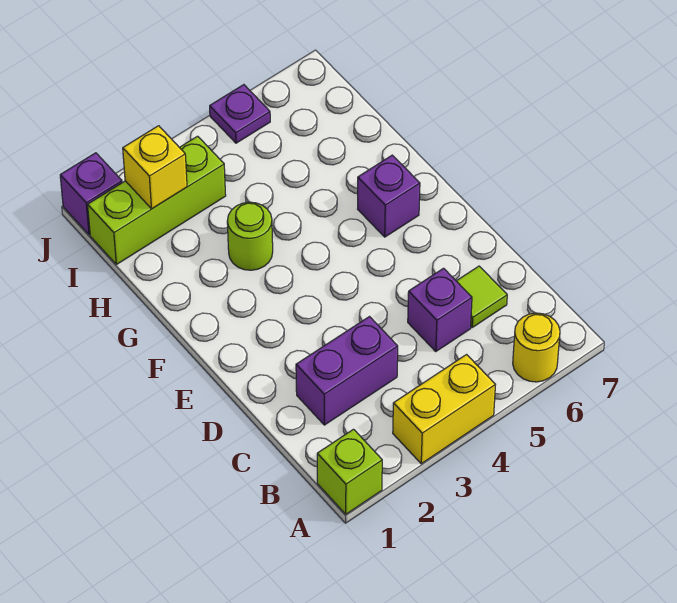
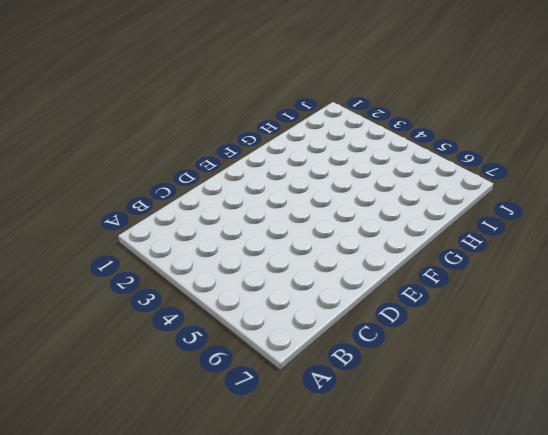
none -> lime 1x1 brick [317,429,382,514]
none -> yellow 1x2 brick [393,355,495,464]
none -> yellow 1x1 round brick [513,313,560,382]

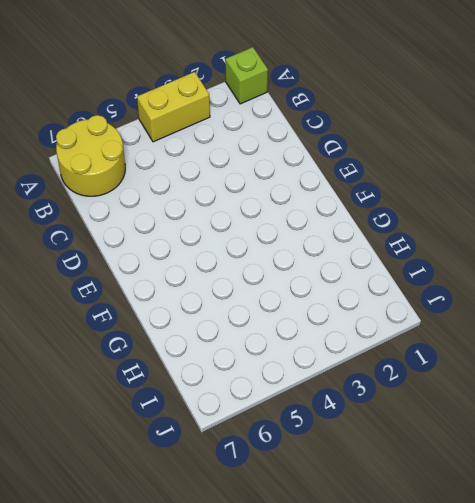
yellow 2x2 round brick [56,115,125,196] -> yellow 1x1 round brick [513,313,560,382]
none -> purple 1x2 brick [296,317,398,425]
none -> purple 1x1 brick [408,268,472,351]
none -> lime 1x1 tile [457,266,507,327]

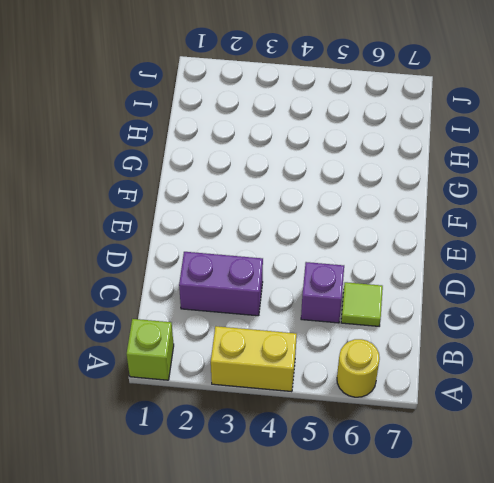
none -> purple 1x1 brick [358,155,420,237]
none -> lime 1x1 round brick [227,202,273,270]
none -> lime 1x3 brick [88,136,226,264]

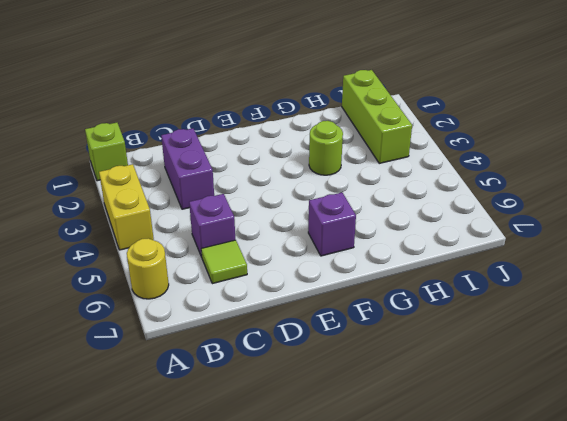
none -> purple 1x1 brick [60,153,122,235]
none -> purple 1x1 plate [210,85,270,143]
none -> yellow 1x1 brick [123,126,187,209]

